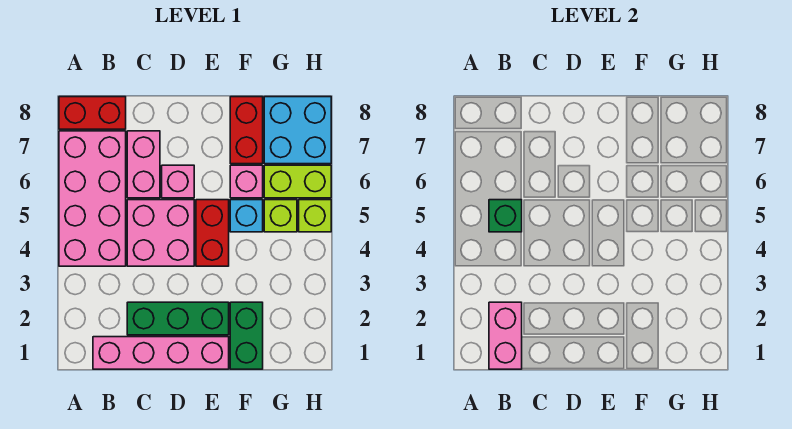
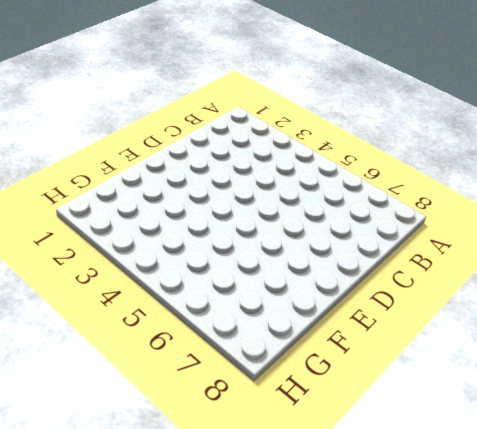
none -> pink 2x4 brick [59,131,126,266]
none -> red 1x2 brick [59,97,126,129]
none -> pink 1x4 brick [93,337,229,369]

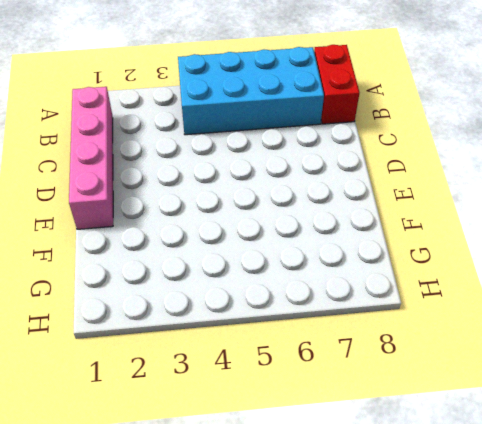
cyan 2x4 brick [178,47,324,135] -> pink 2x4 brick [59,131,126,266]
none -> green 1x3 brick [127,302,229,335]
none -> pink 2x2 brick [127,200,194,266]
none -> pink 1x2 brick [127,131,160,198]

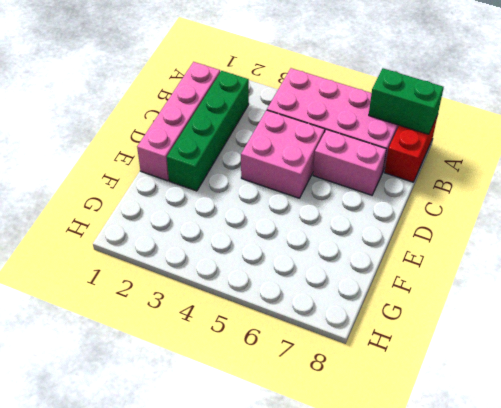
green 1x2 brick [369,68,444,134] -> green 1x2 brick moved to [230,302,263,369]
green 1x4 brick [167,71,249,191] -> green 1x3 brick [127,302,229,335]
none -> pink 1x1 brick [162,165,194,198]
none -> red 1x2 brick [196,200,229,266]
none -> cyan 1x1 brick [230,200,263,232]

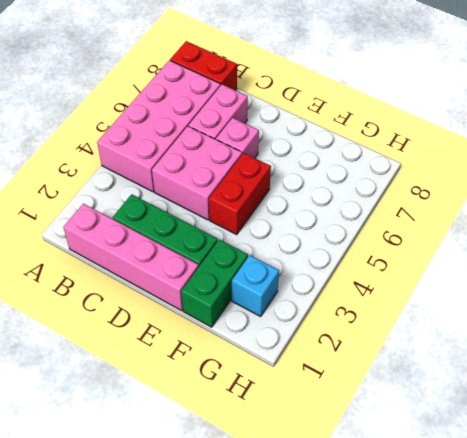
cyan 1x1 brick [232,255,279,316] -> cyan 1x1 brick moved to [230,200,263,232]
none -> pink 1x1 brick [230,165,263,198]
none -> red 1x2 brick [230,97,263,164]
none -> lime 1x1 brick [264,200,297,232]

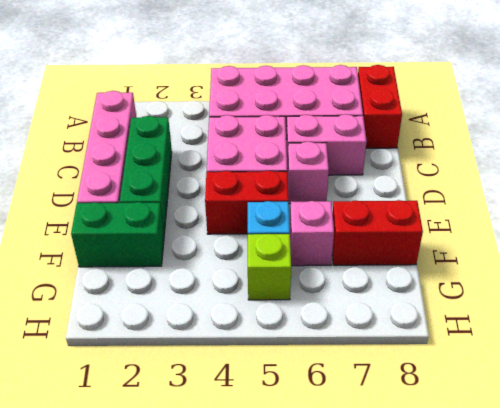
none -> lime 1x2 brick [264,165,331,198]
none -> cyan 2x2 brick [264,97,331,164]
none -> lime 1x1 brick [299,200,331,232]

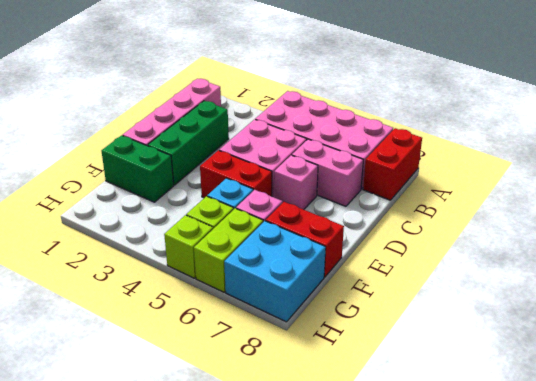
none -> pink 1x2 brick [489,302,522,369]
none -> green 1x1 brick [489,200,522,232]

